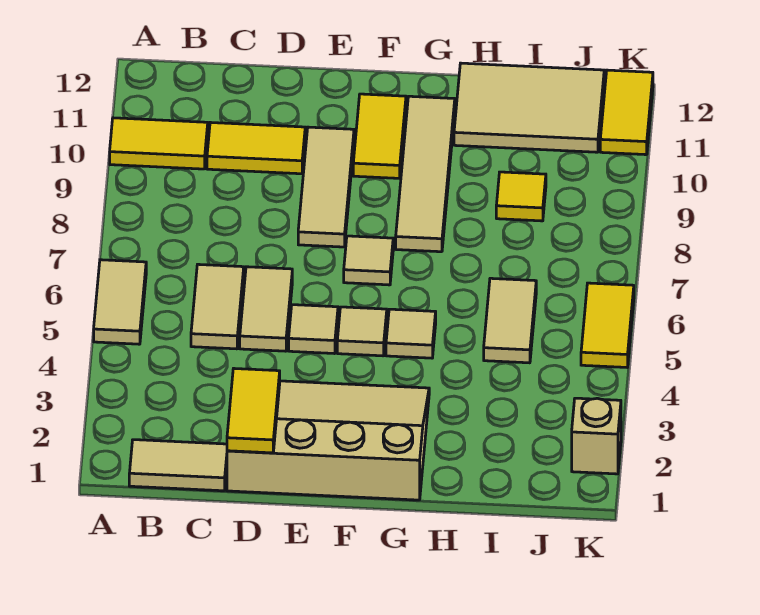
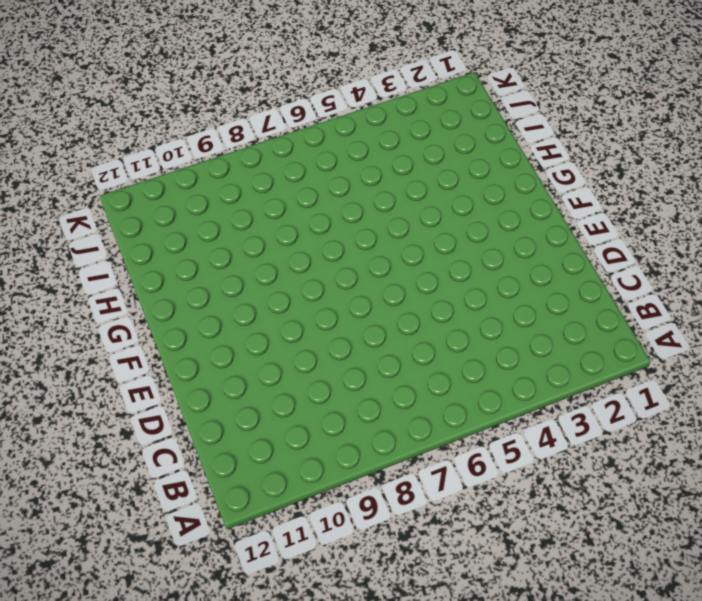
none -> tan 1x2 tile [94,260,146,344]
none -> yellow 1x2 tile [110,118,208,169]
none -> tan 1x2 tile [129,440,227,491]

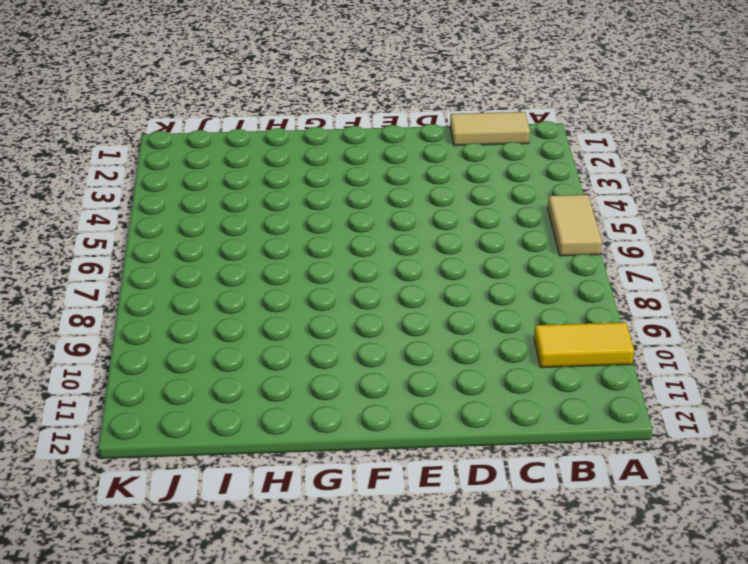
none -> tan 1x2 tile [191,264,244,349]
none -> yellow 1x2 tile [207,122,305,174]
none -> tan 3x4 slope [227,381,429,500]

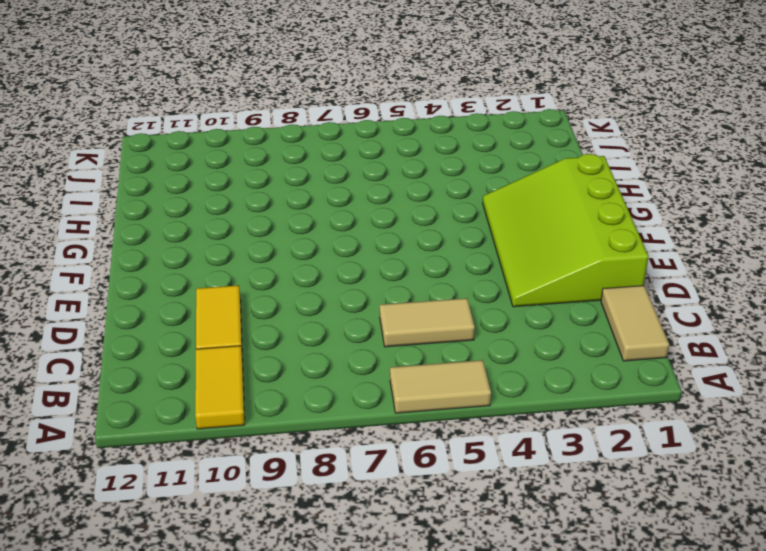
lime 3x4 slope [483,154,649,307] -> tan 3x4 slope [227,381,429,500]
none -> tan 1x2 tile [240,267,292,351]
none -> tan 1x1 tile [289,305,338,354]
none -> tan 1x3 tile [298,127,354,247]

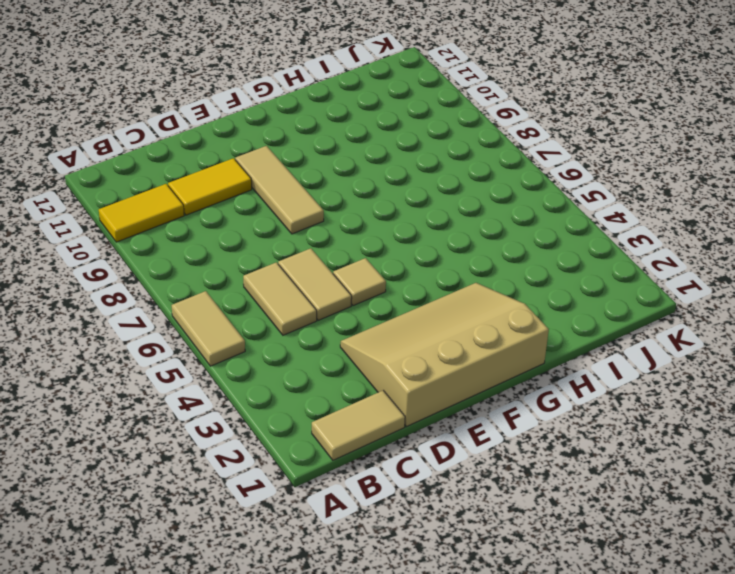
none -> tan 1x1 tile [337,307,387,356]
none -> tan 1x1 tile [344,236,393,285]
none -> yellow 1x2 tile [353,94,406,178]

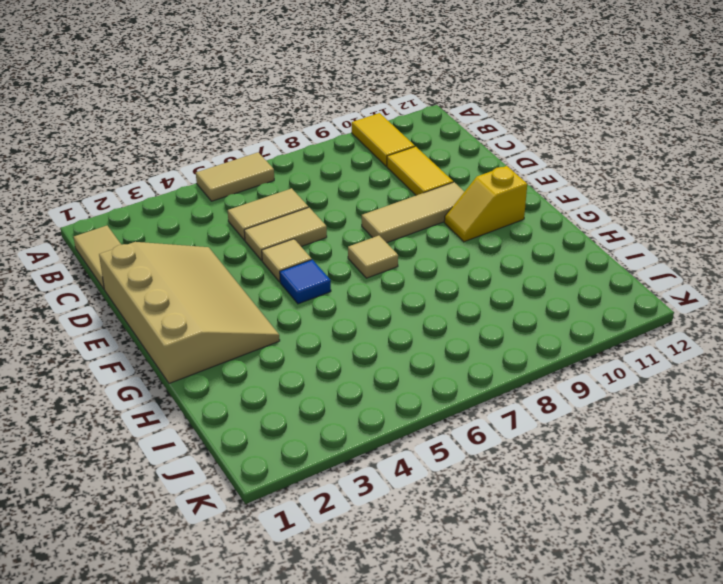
blue 1x1 tile [280,260,331,304] -> tan 1x1 tile [337,307,387,356]
yellow 1x2 slope [444,166,527,242] -> yellow 1x2 tile [353,94,406,178]
none -> tan 1x1 tile [386,309,436,358]
none -> tan 1x4 tile [396,96,455,252]
none -> tan 2x3 tile [454,63,604,152]

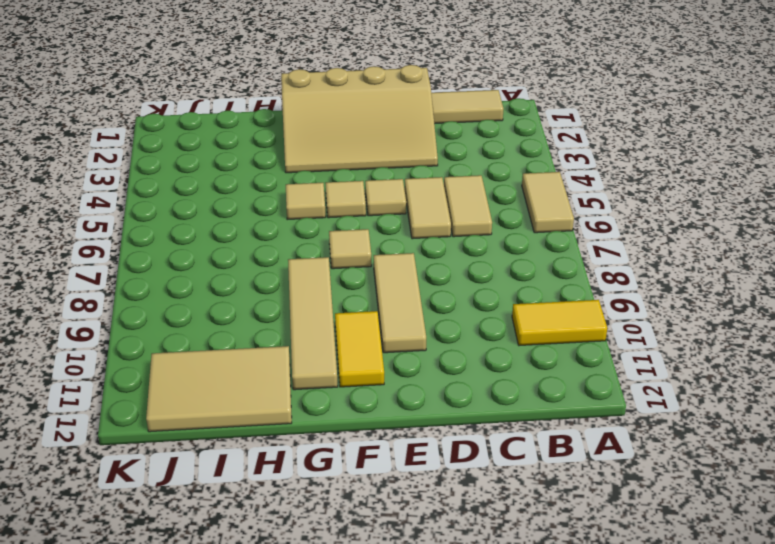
none -> yellow 1x2 tile [207,122,305,174]
none -> tan 1x2 tile [484,278,536,363]
none -> yellow 1x1 tile [496,172,546,221]

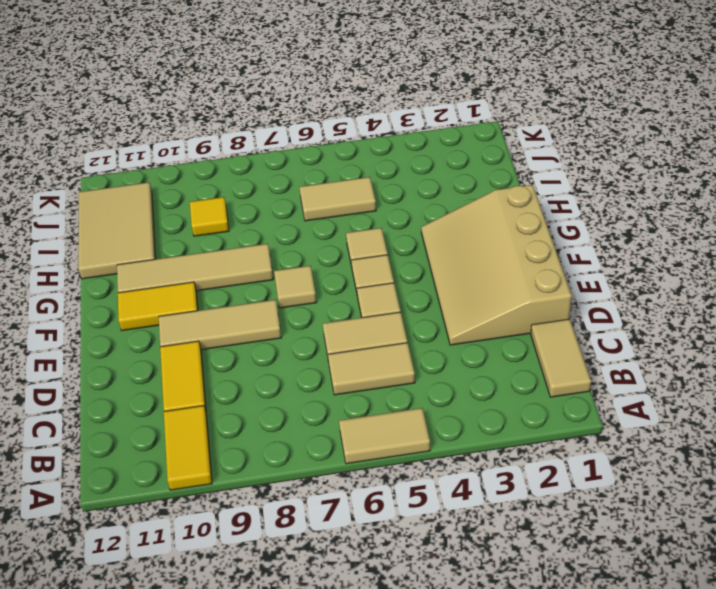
none -> tan 1x1 brick [572,398,621,474]
none -> yellow 1x2 tile [581,283,634,367]
none -> yellow 1x2 tile [600,70,653,155]

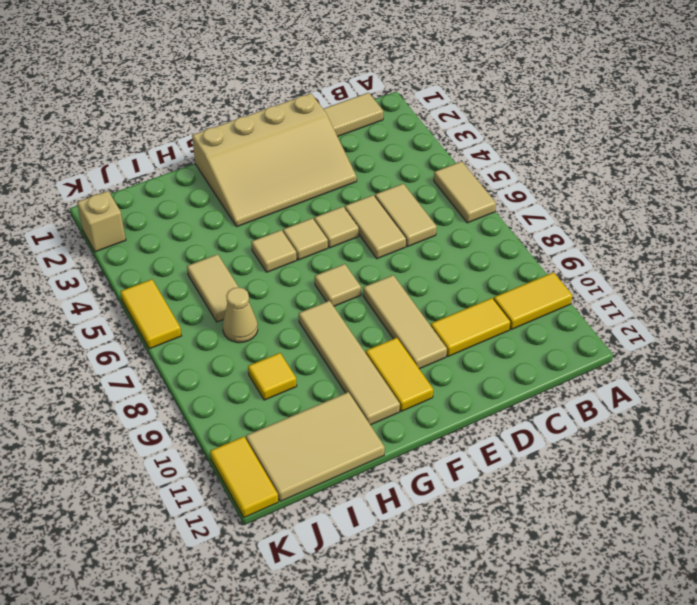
tan 1x1 cone [223,287,258,343] -> none
none -> yellow 1x2 tile [227,369,280,453]

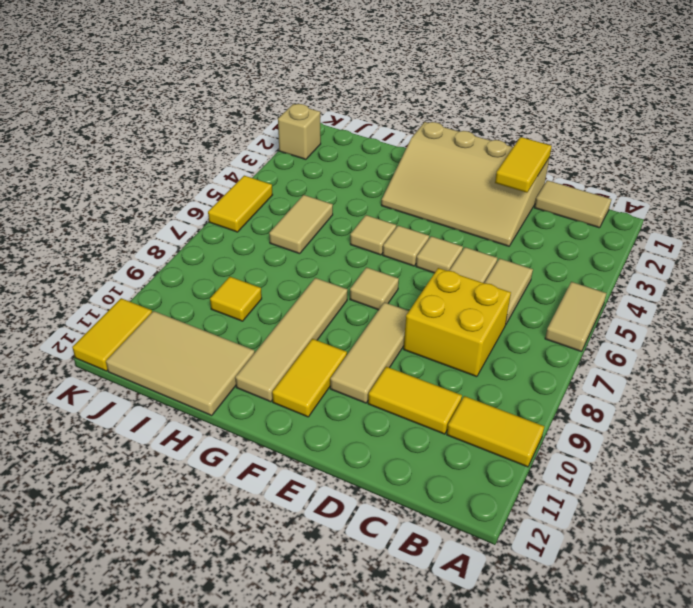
yellow 2x2 brick [404,268,511,377] -> none

